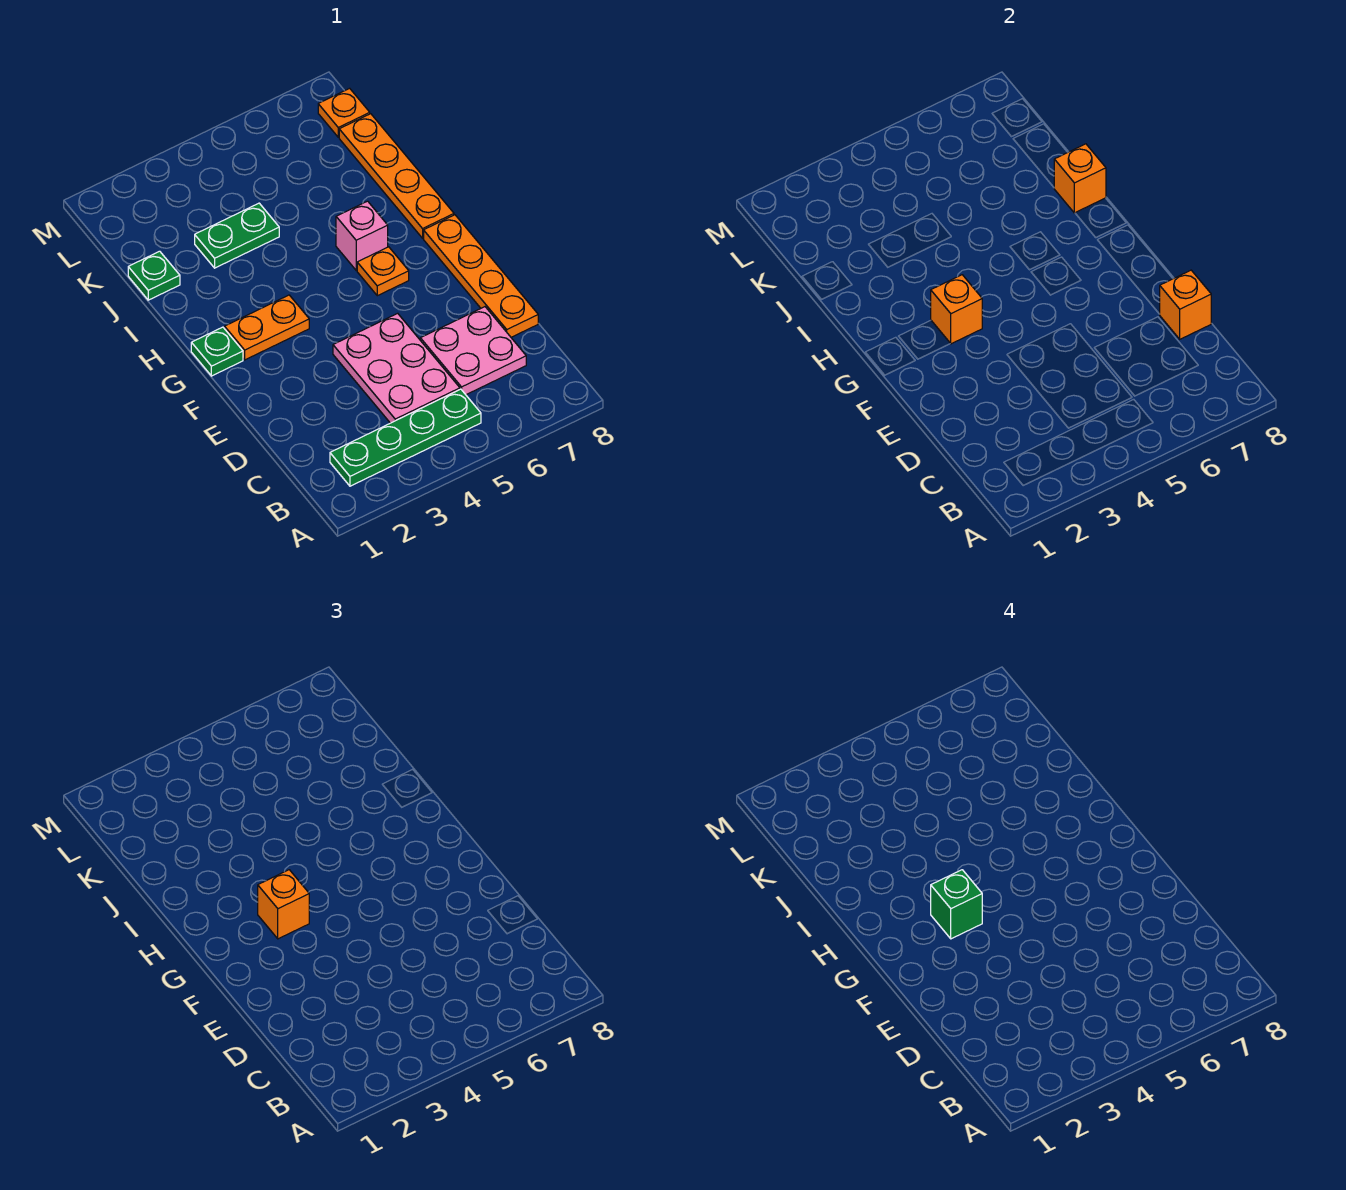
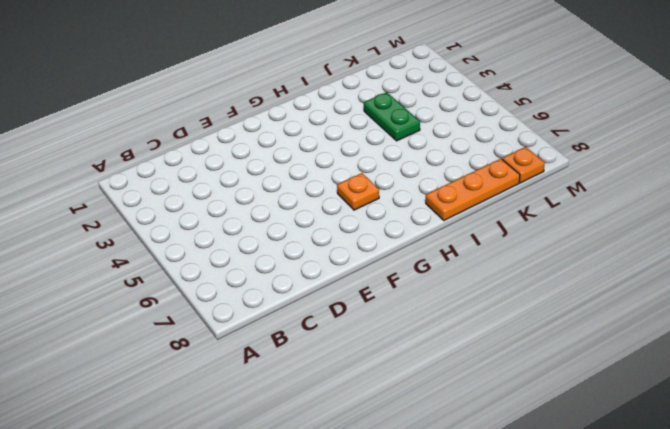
orange 1x3 plate [426,159,520,220] -> orange 1x4 plate [339,114,454,238]
none -> green 1x4 plate [330,389,481,486]
none -> pink 2x3 plate [333,313,460,423]
none -> pink 2x2 plate [420,307,526,395]

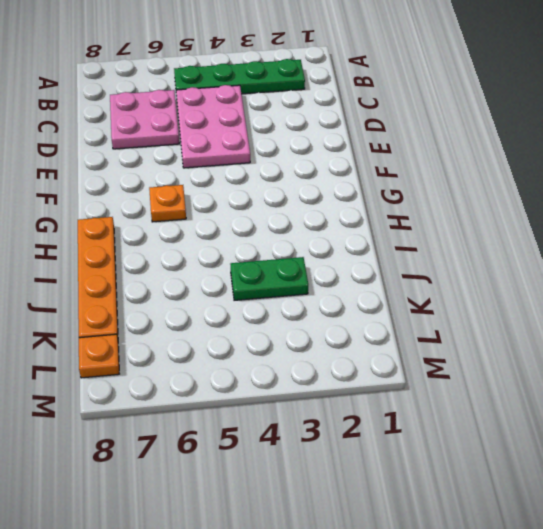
none -> orange 1x4 plate [424,215,538,337]
none -> green 1x1 plate [191,327,243,376]
none -> orange 1x2 plate [225,295,309,360]

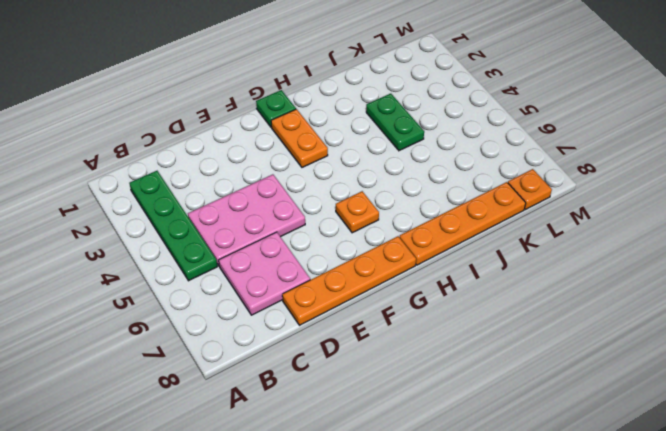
none -> pink 1x1 brick [336,201,388,270]
none -> green 1x1 plate [128,251,180,300]
none -> orange 1x1 brick [1160,270,1211,339]

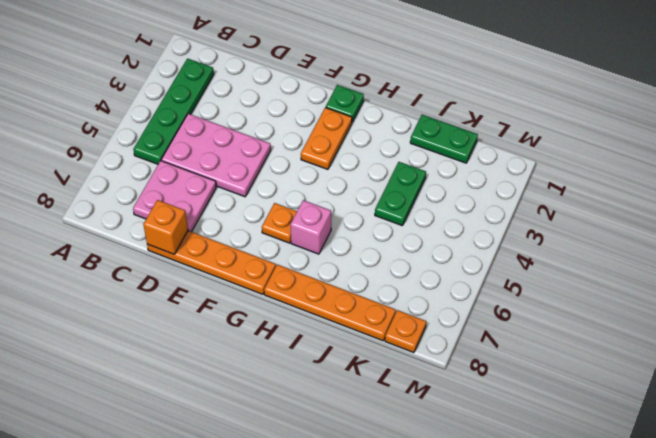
green 1x2 plate [410,115,478,163] -> green 1x1 plate [128,251,180,300]
none -> orange 1x1 brick [931,275,982,344]
none -> orange 1x1 brick [1054,144,1106,213]
none -> orange 1x1 brick [258,870,309,939]

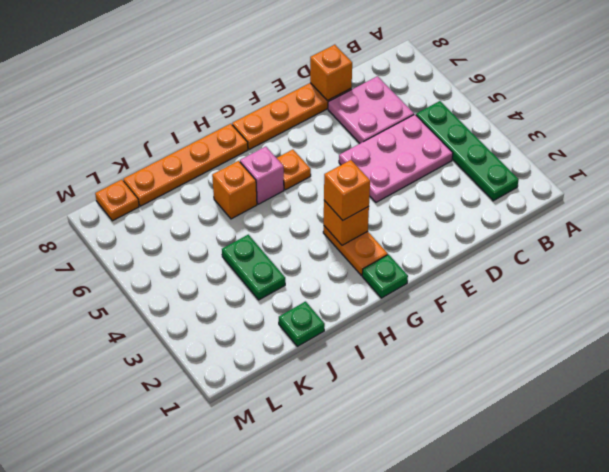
orange 1x1 brick [212,161,257,219] -> orange 1x1 brick moved to [1054,144,1106,213]
none -> green 1x1 brick [931,870,982,939]

